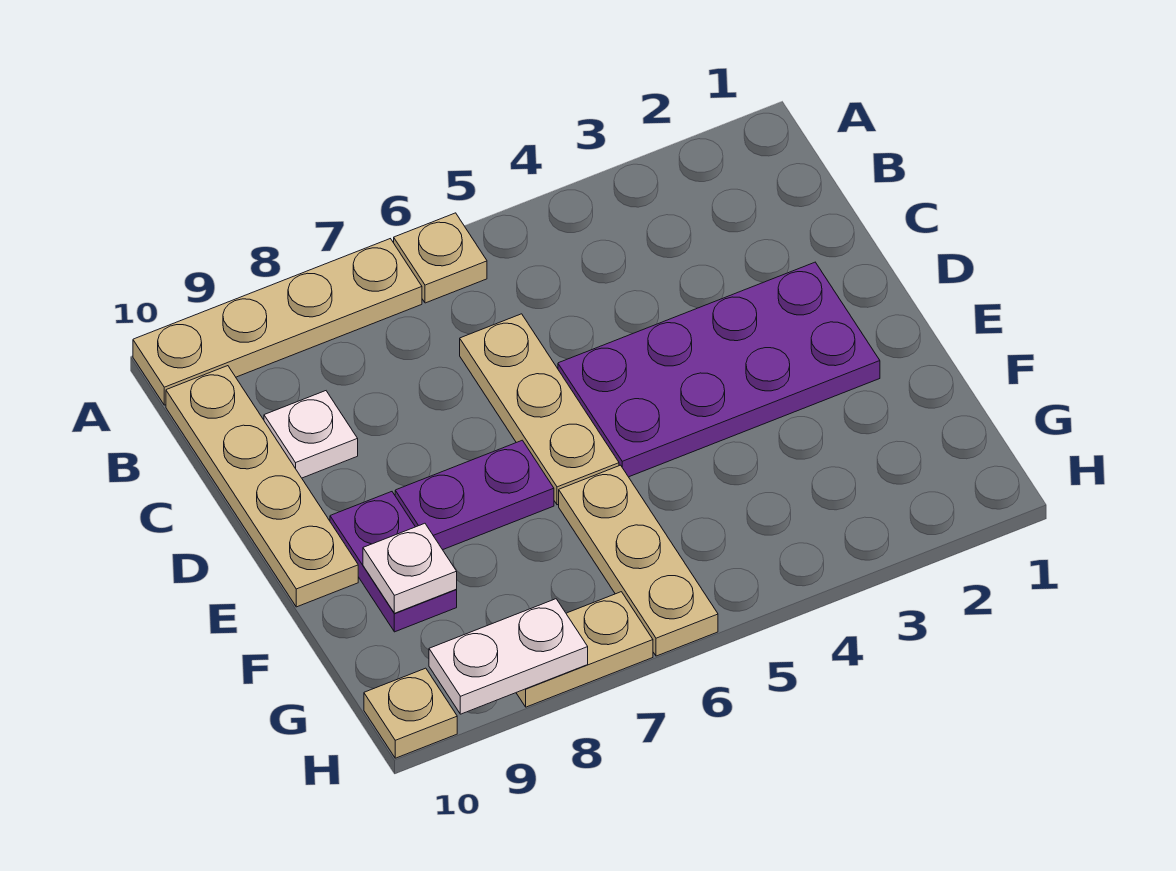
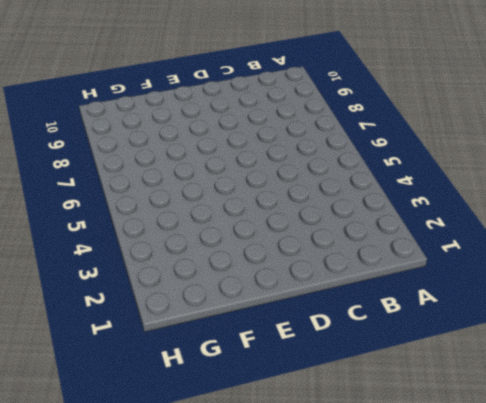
none -> tan 1x1 plate [394,213,487,303]
none -> tan 1x4 plate [133,239,422,405]
none -> tan 1x4 plate [166,366,358,607]

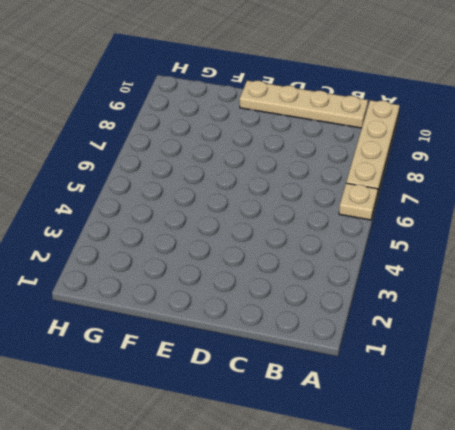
none -> tan 1x3 plate [460,314,619,505]
none -> white 1x1 plate [264,391,358,478]
none -> purple 2x4 plate [558,262,880,477]

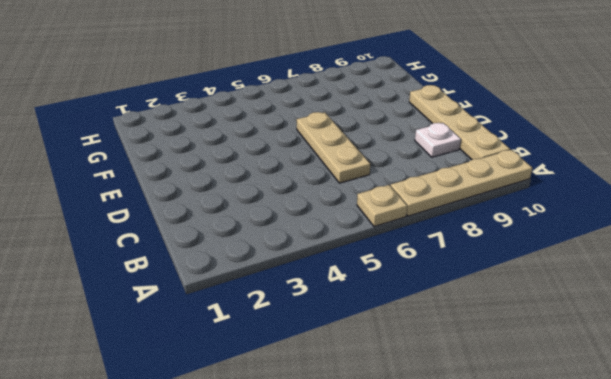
none -> purple 2x4 plate [558,262,880,477]
none -> purple 1x2 plate [395,440,554,550]
none -> purple 1x2 plate [330,492,457,632]

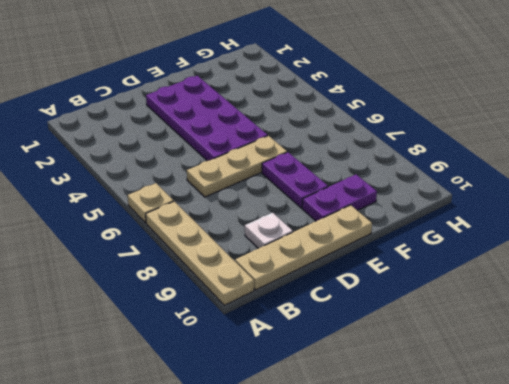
none -> tan 1x3 plate [559,465,718,656]
none -> tan 1x2 plate [516,592,653,707]
none -> tan 1x1 plate [364,668,457,758]

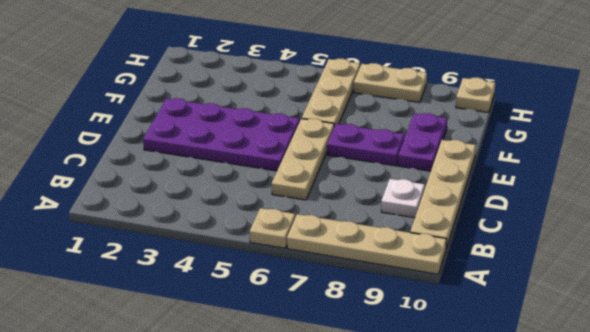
none -> white 1x1 plate [363,523,457,613]
none -> white 1x2 plate [429,599,588,714]

